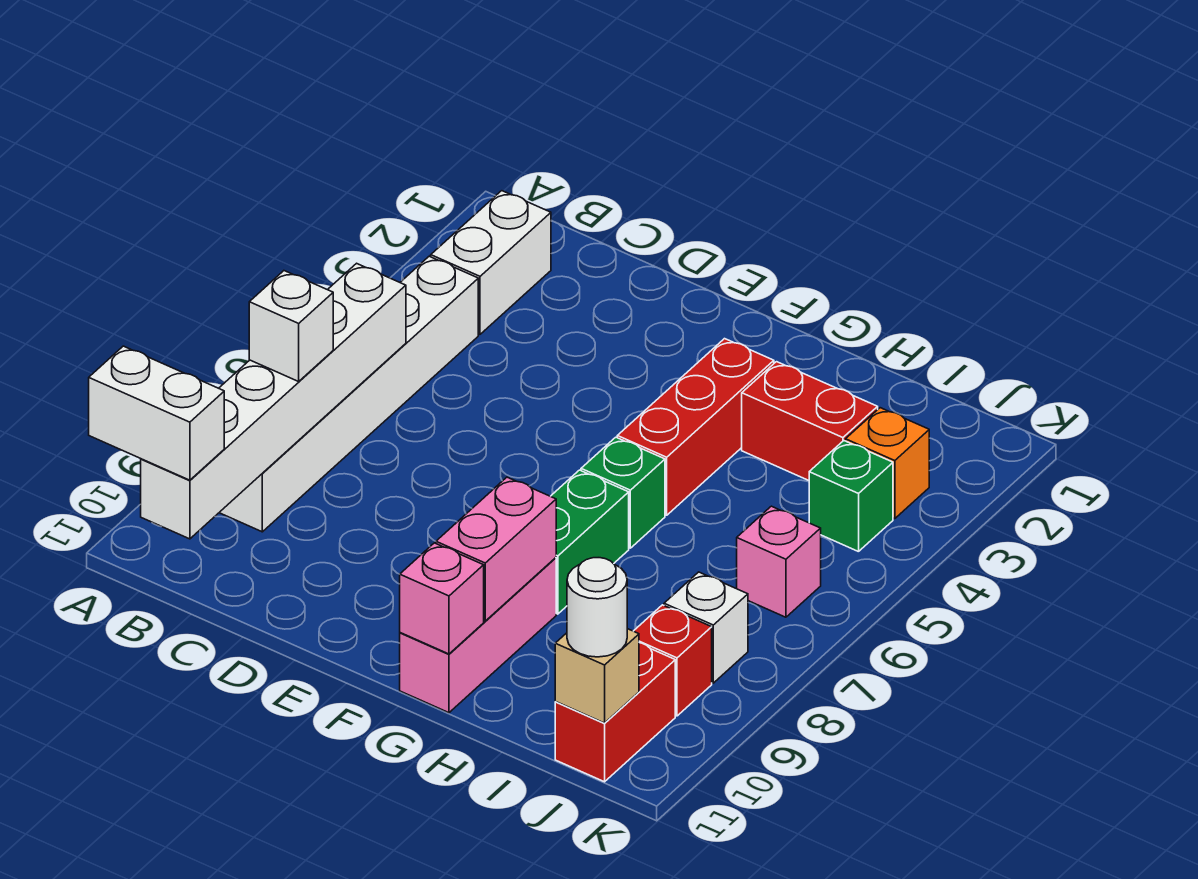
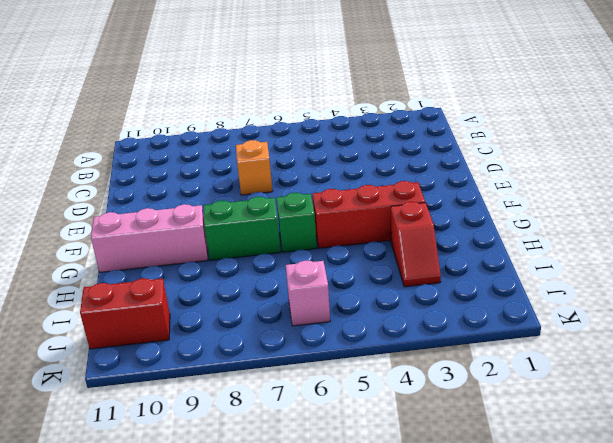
orange 1x1 brick [236,140,273,195] -> orange 1x1 brick moved to [846,408,929,519]
red 1x2 slope [391,202,441,287] -> red 1x2 brick [742,362,878,480]
none -> white 1x2 brick [431,191,551,334]
none -> white 1x6 brick [219,256,478,532]
none -> green 1x1 brick [809,441,893,552]

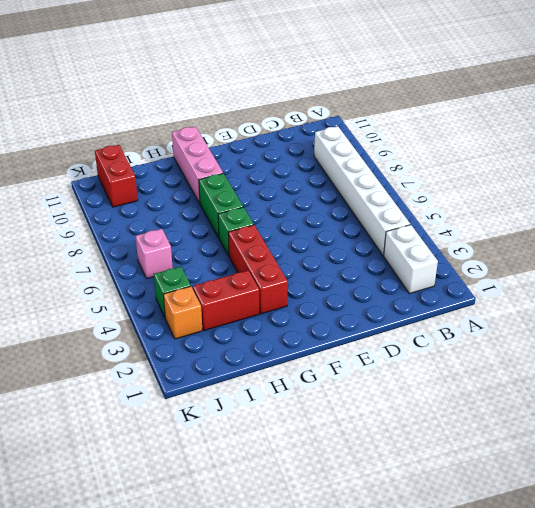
none -> white 1x1 brick [664,572,748,683]
none -> red 1x1 brick [634,605,712,716]
none -> white 1x6 brick [141,263,406,539]

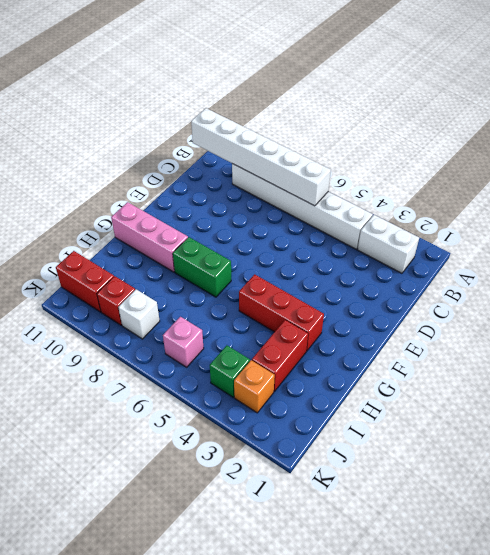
none -> green 1x1 brick [581,437,665,548]
none -> pink 1x2 brick [436,477,556,621]
none -> pink 1x1 brick [400,543,484,654]

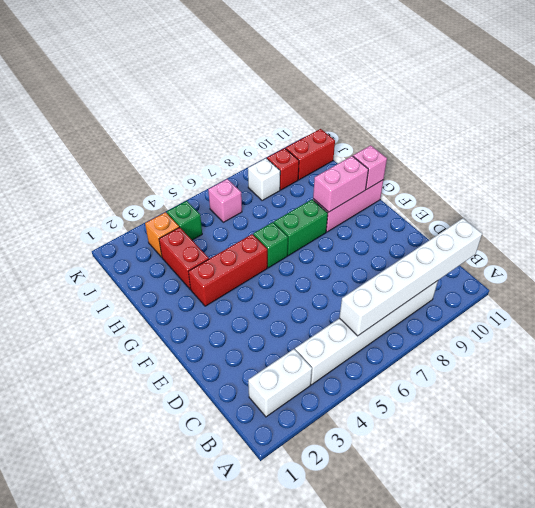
none -> tan 1x1 brick [555,629,639,723]
none -> white 1x2 brick [89,346,224,480]
none -> white 1x1 brick [249,271,333,381]

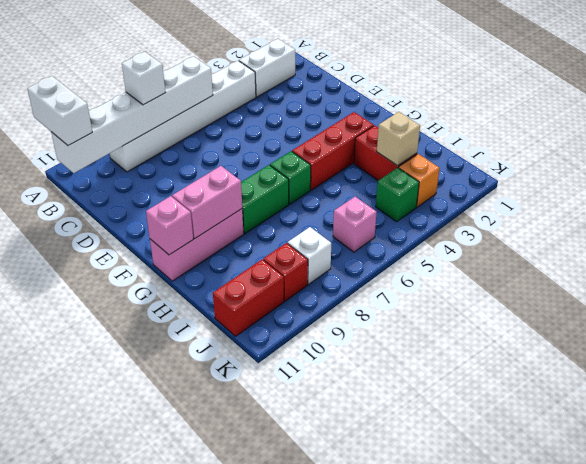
tan 1x1 brick [377,112,420,166] -> tan 1x1 brick moved to [555,629,639,723]
none -> white 1x1 round brick [567,558,627,657]

